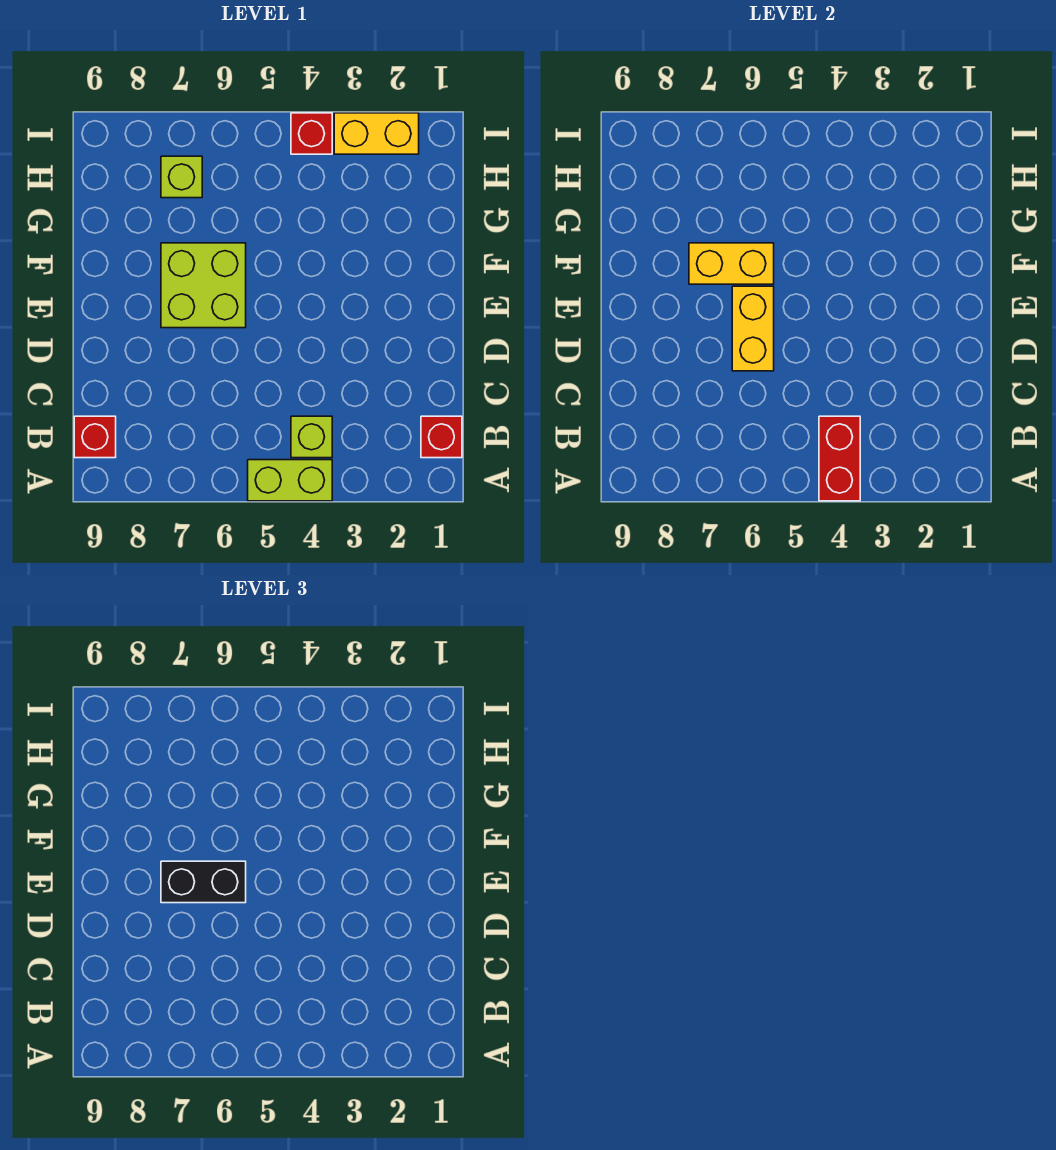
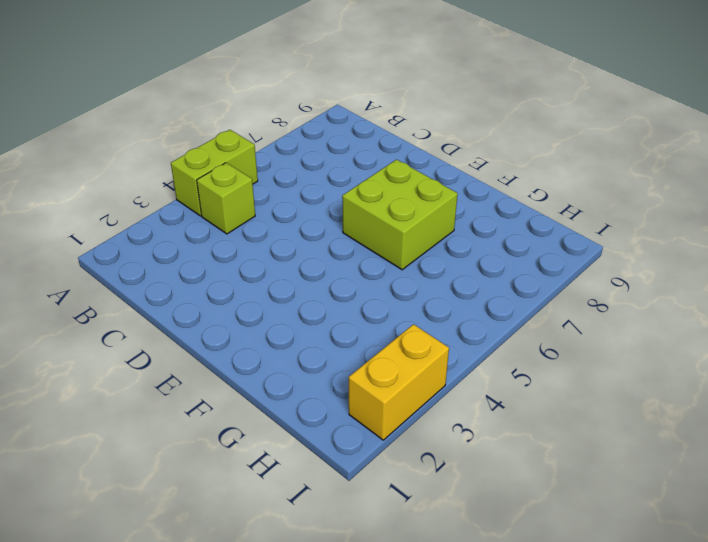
none -> red 1x1 brick [421,416,462,458]
none -> red 1x1 brick [74,416,116,458]
none -> lime 1x1 brick [161,156,202,198]

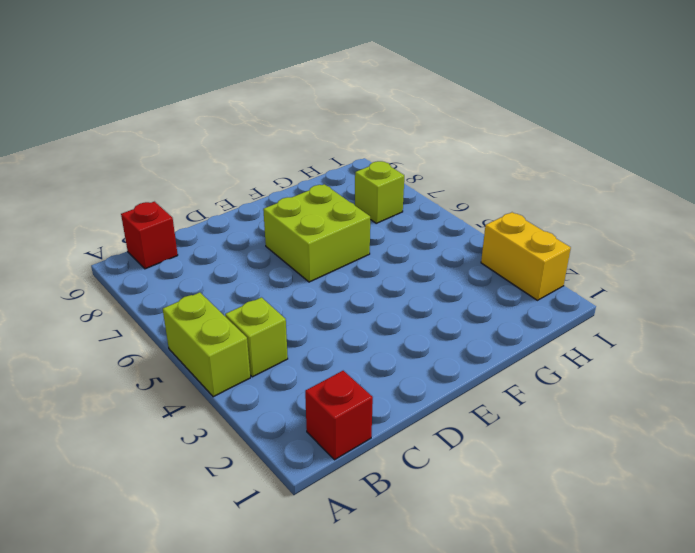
none -> red 1x1 brick [291,113,332,154]
none -> red 1x2 brick [819,416,860,501]
none -> yellow 1x2 brick [732,286,774,371]

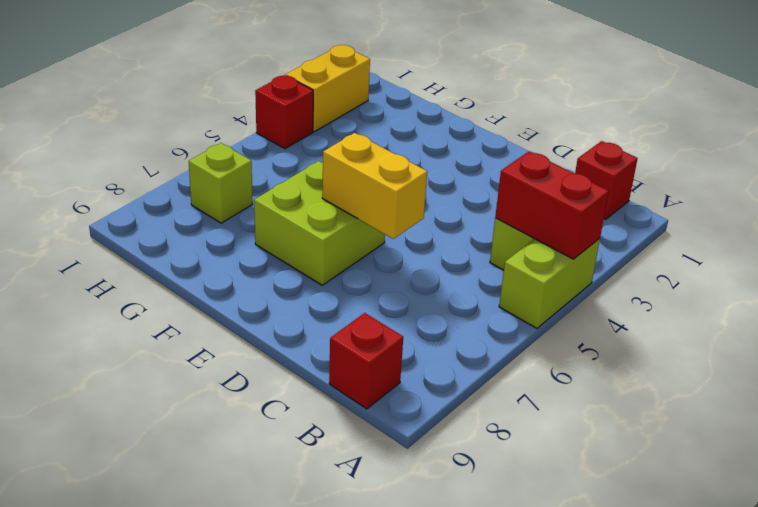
none -> yellow 1x2 brick [689,243,774,284]
none -> black 1x2 brick [161,861,246,903]

